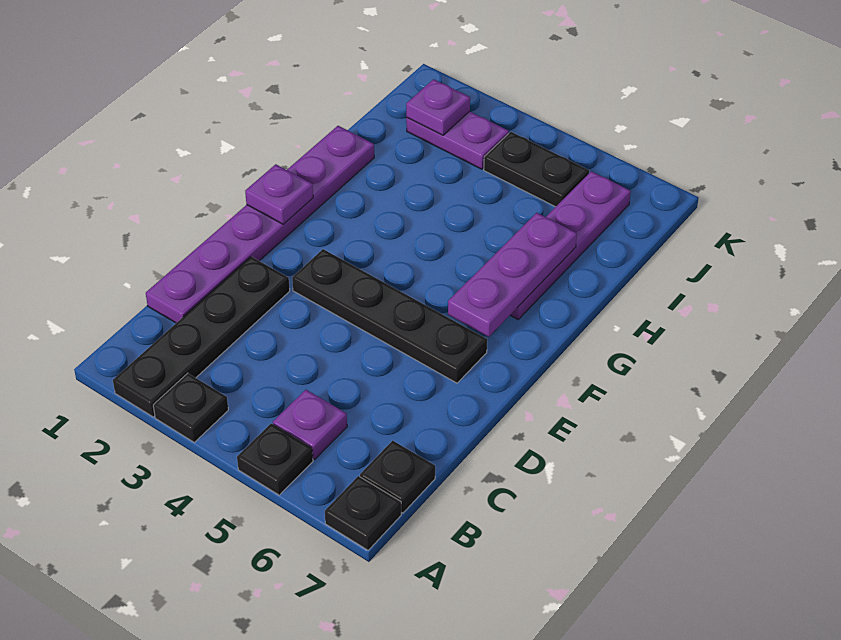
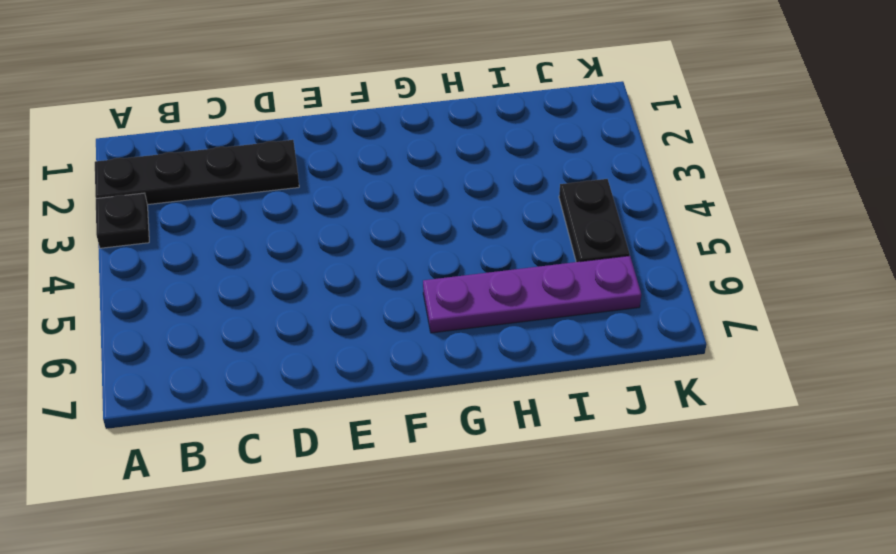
none -> black 1x1 plate [237,424,313,495]
none -> black 1x1 plate [325,476,401,550]
none -> purple 1x1 plate [273,390,347,459]

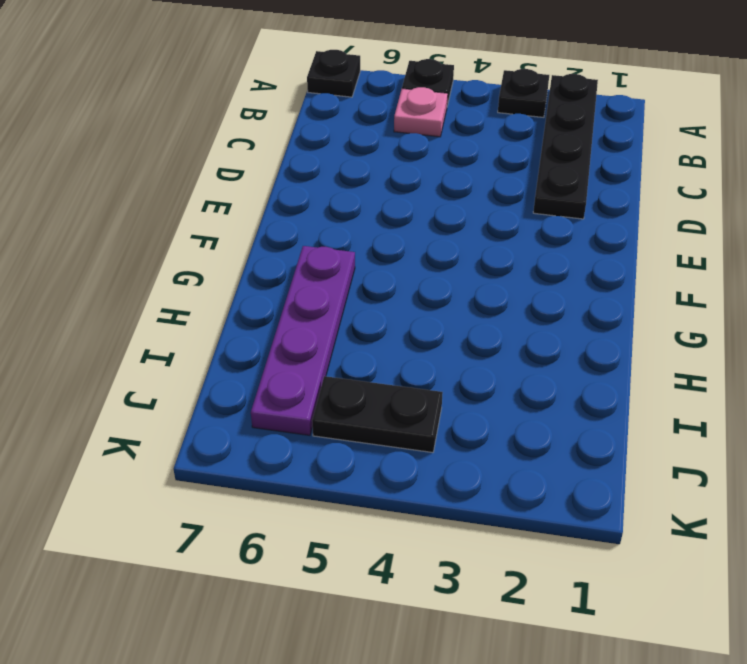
pink 1x1 plate [394,87,448,137] -> purple 1x1 plate [273,390,347,459]
none -> black 1x1 plate [360,441,435,513]
none -> purple 1x6 plate [146,126,374,323]
none -> black 1x4 plate [292,249,487,383]

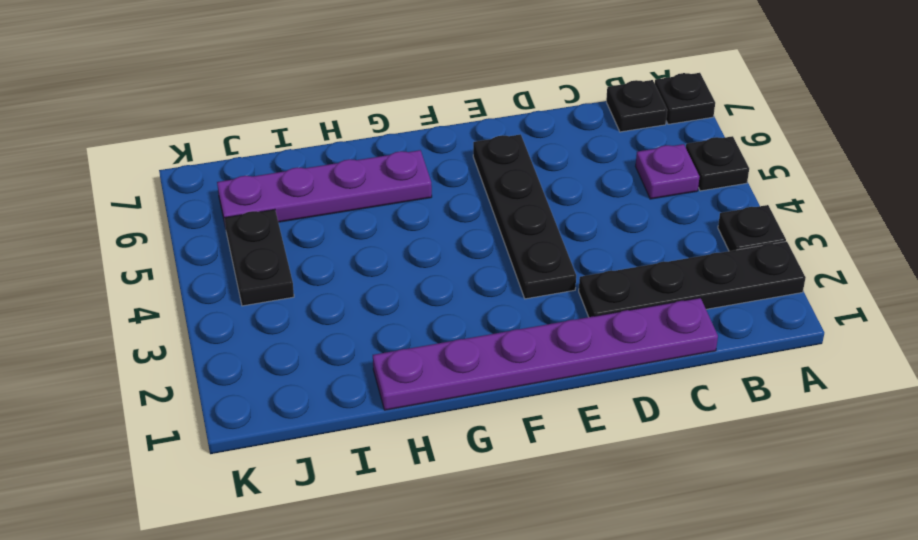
none -> purple 1x2 plate [406,111,509,169]
none -> purple 1x1 plate [245,164,313,224]
none -> purple 1x3 plate [448,213,577,337]

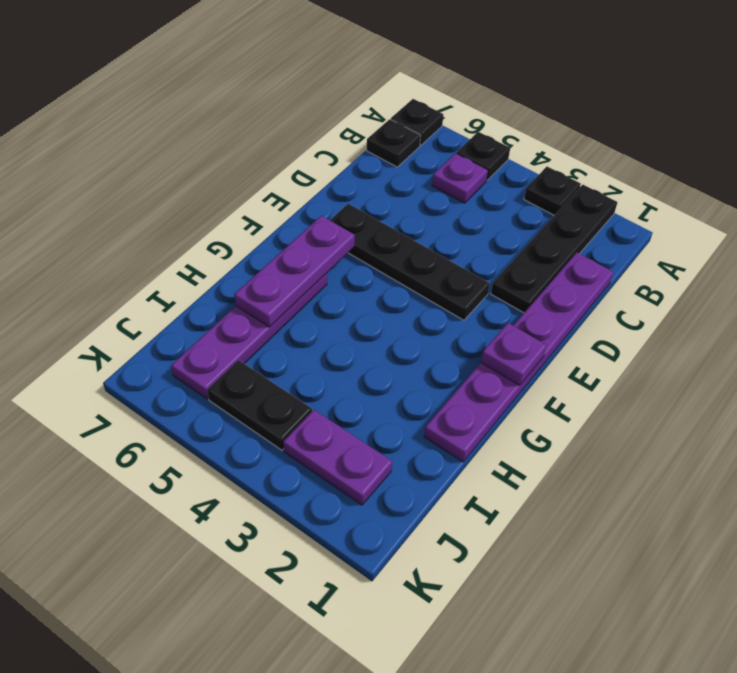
none -> purple 1x1 plate [406,79,470,135]

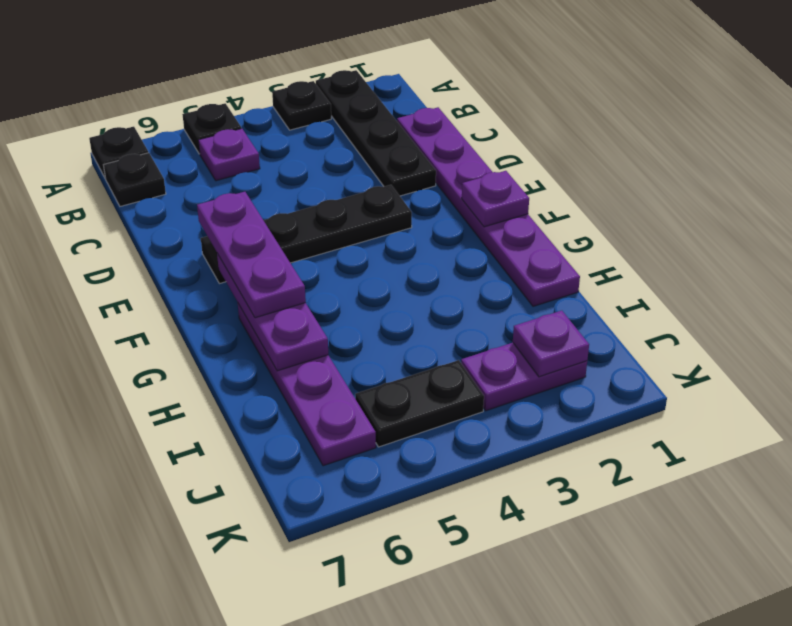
purple 1x3 plate [197,192,306,318] -> none

